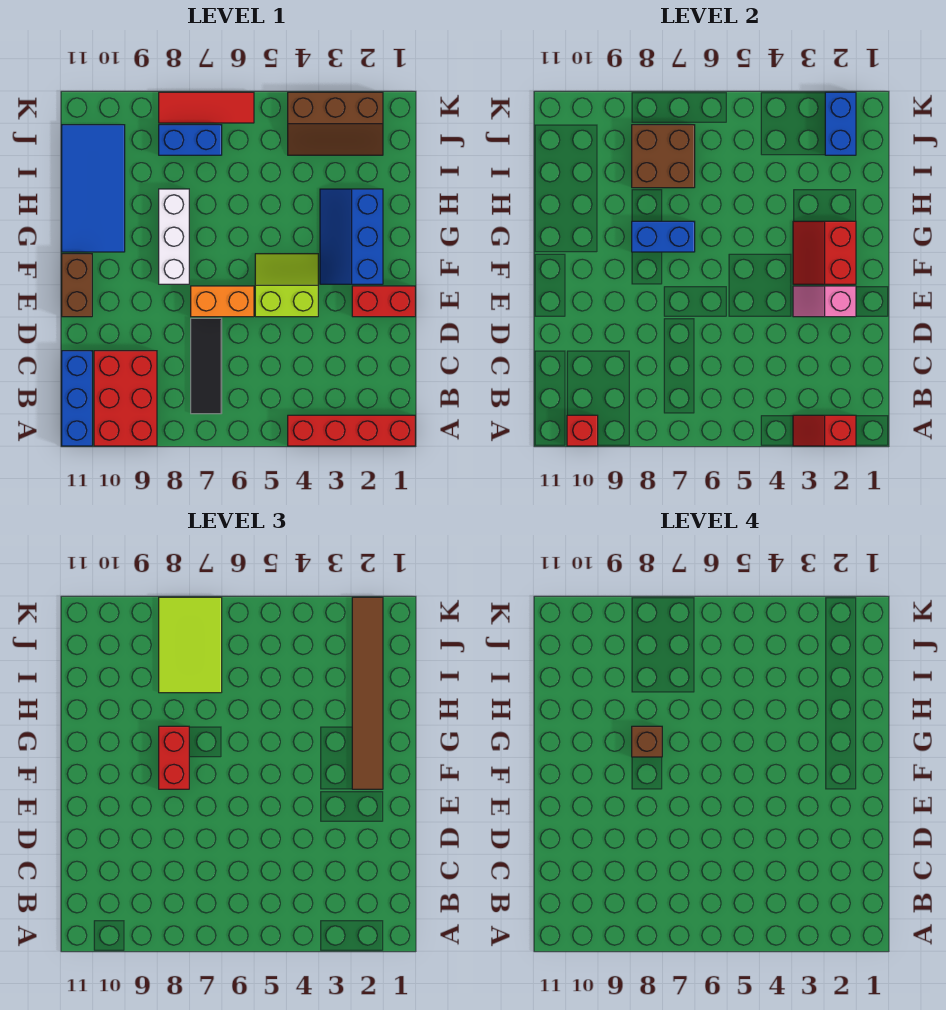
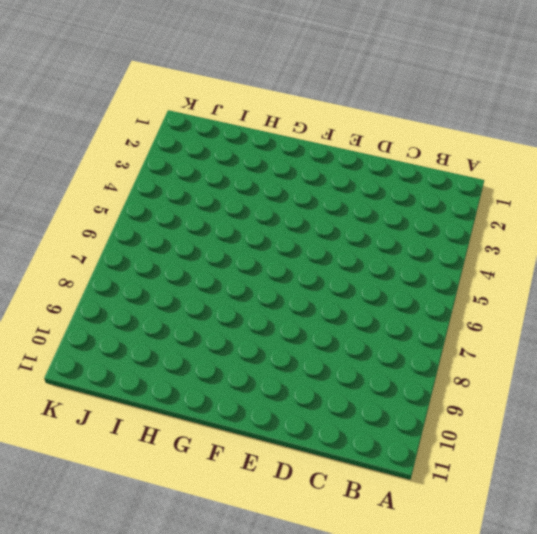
none -> red 1x4 brick [288,415,415,446]
none -> red 2x3 brick [94,351,157,446]
none -> blue 1x3 brick [62,351,92,446]

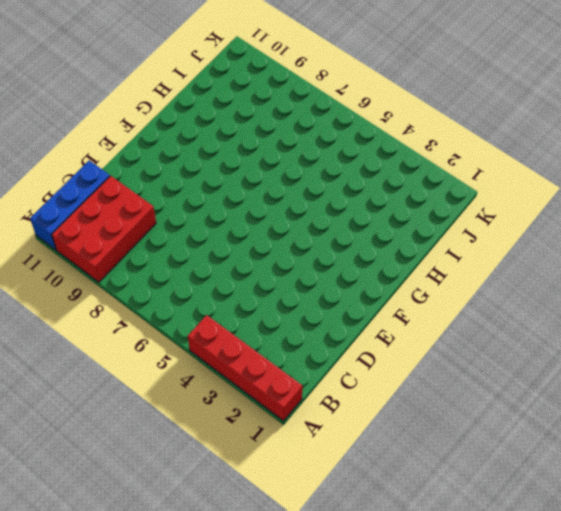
none -> black 1x3 tile [191,318,222,414]
none -> red 1x2 brick [352,286,415,317]
none -> lime 2x2 slope [255,254,318,317]

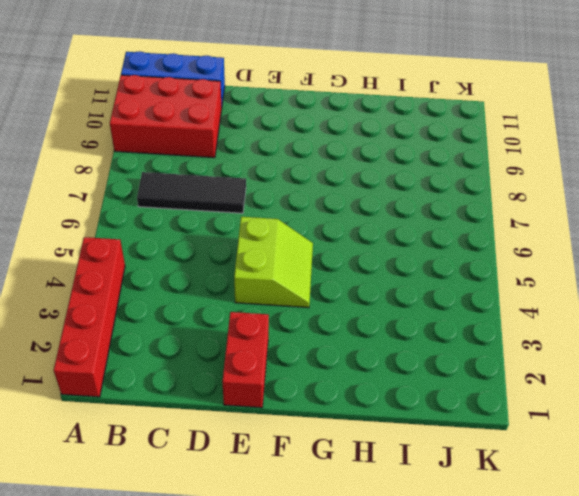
none -> orange 1x2 brick [191,286,254,317]
none -> brown 1x2 brick [62,254,92,317]
none -> blue 2x3 slope [320,189,383,284]

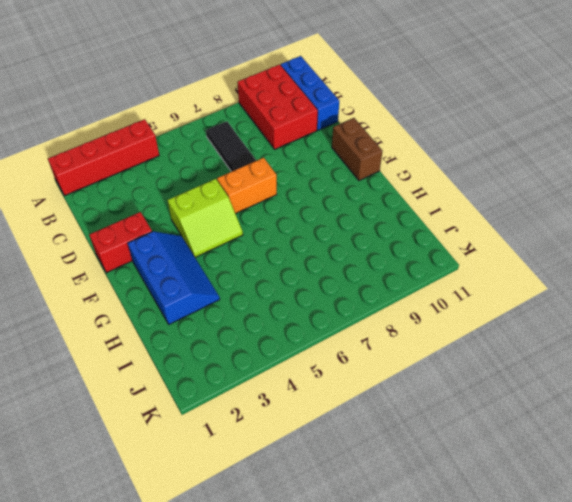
none -> white 1x3 brick [159,189,189,284]
none -> blue 2x4 tile [62,125,125,252]
none -> brown 2x3 slope [288,92,383,155]

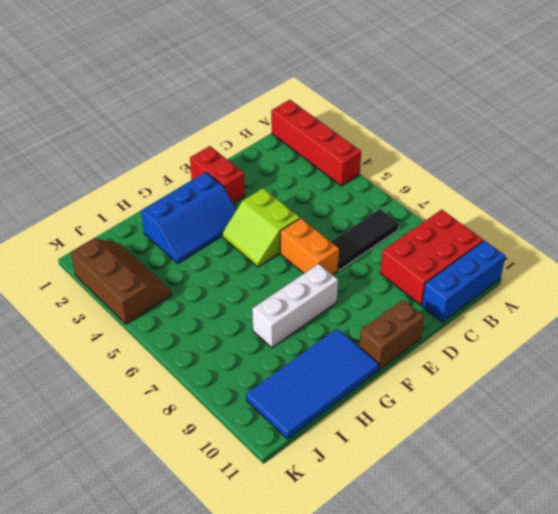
none -> blue 1x2 brick [159,125,222,155]
none -> red 1x3 tile [159,92,254,123]
none -> red 1x2 slope [793,415,856,446]

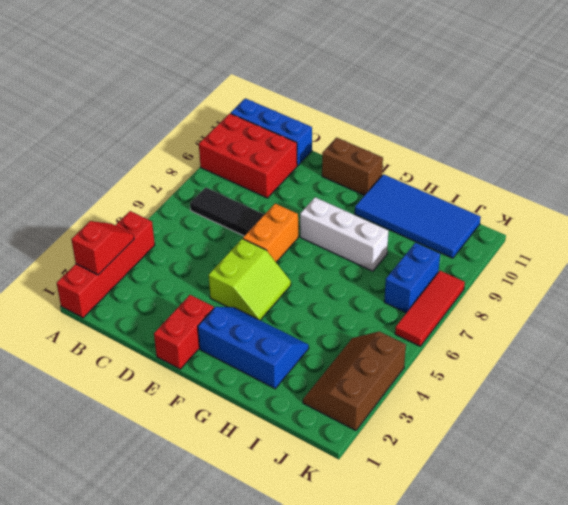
none -> red 1x1 brick [567,415,598,446]
none -> pink 1x2 slope [793,286,856,317]
none -> red 2x2 slope [793,221,856,284]

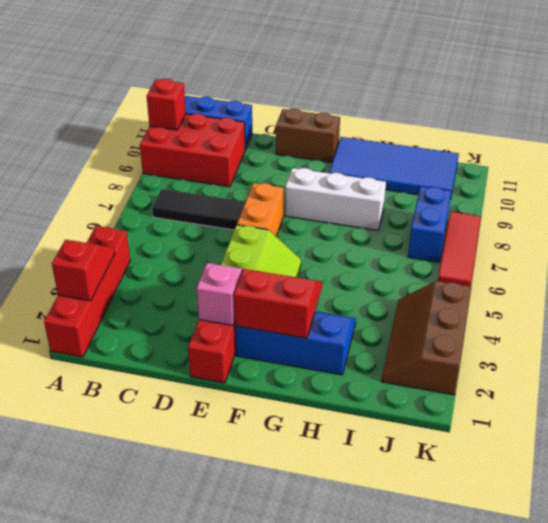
none -> blue 1x2 brick [632,221,695,252]
none -> brown 2x2 brick [632,125,695,188]
none -> blue 1x2 brick [825,92,856,155]

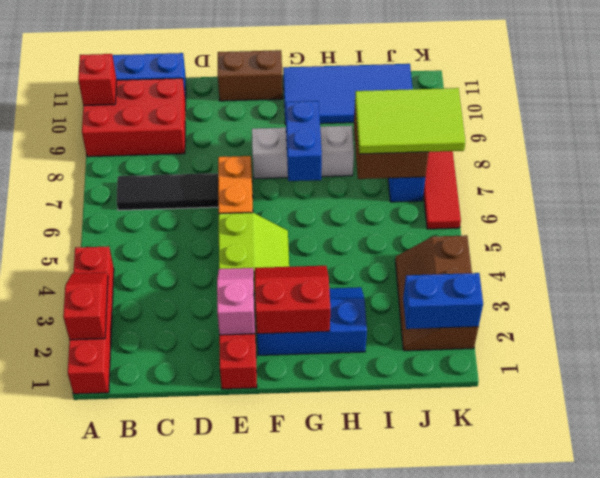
none -> brown 1x6 tile [352,597,383,789]
none -> red 1x2 brick [159,726,189,789]
none -> brown 1x1 brick [632,726,662,757]

